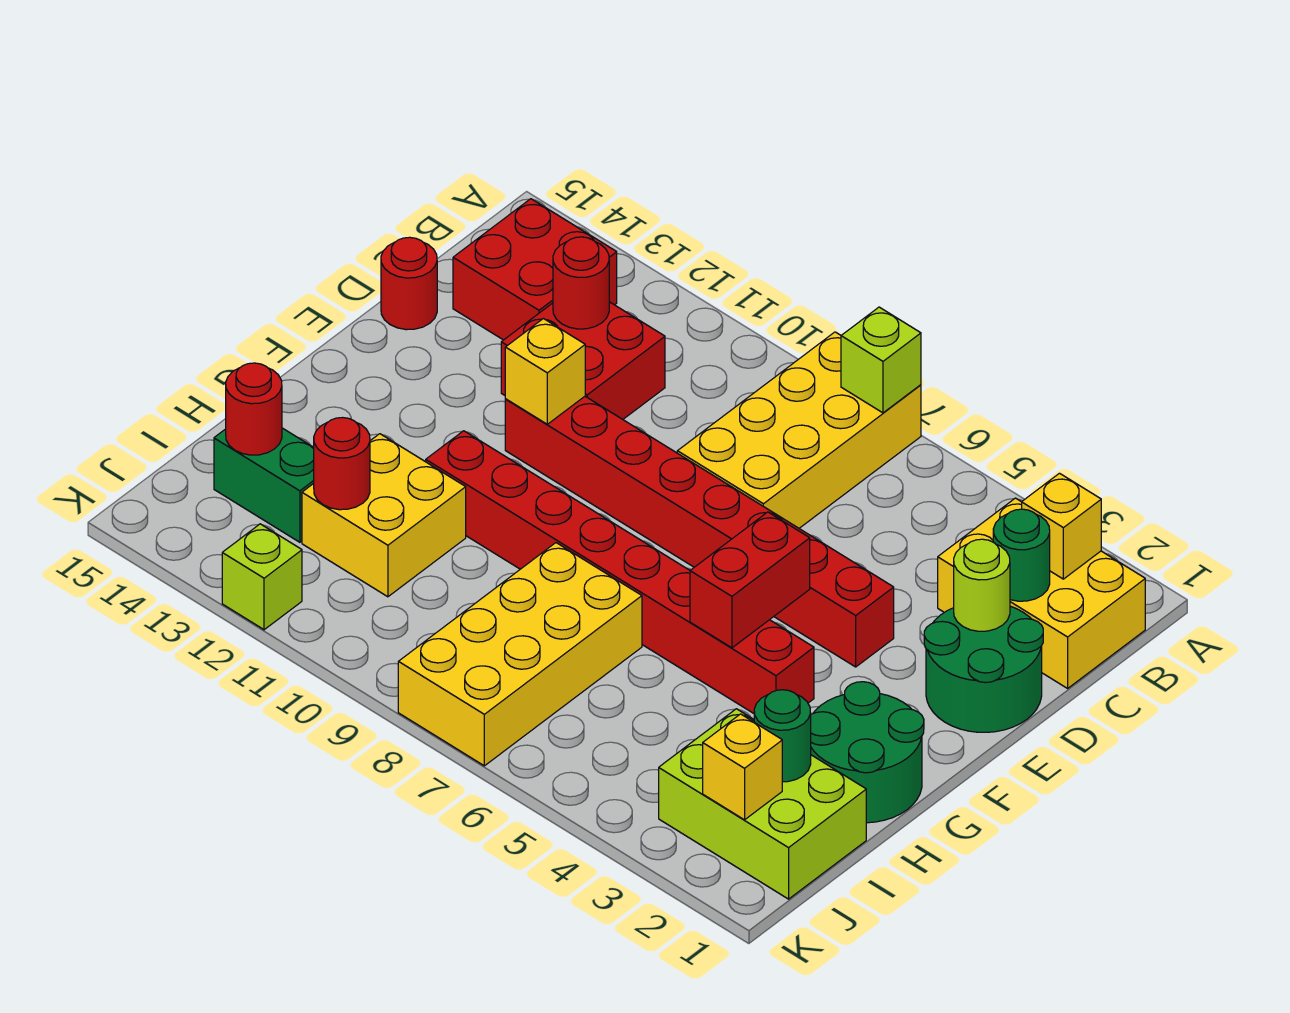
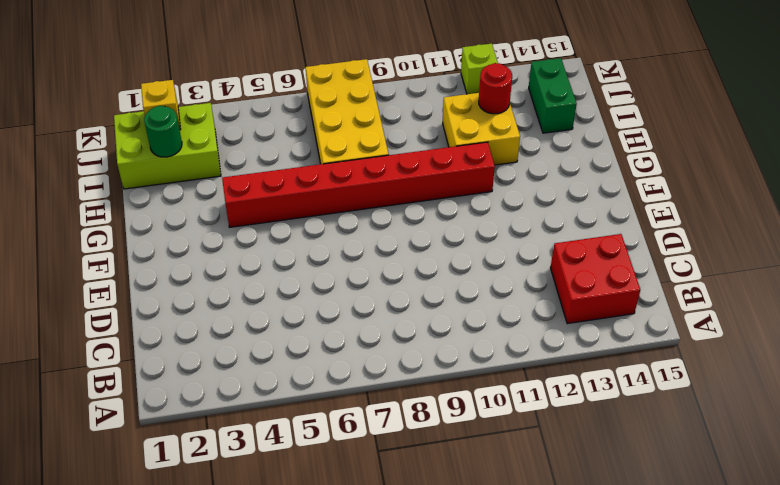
green 1x2 brick [529,58,577,133] -> green 1x2 brick turned to [214,428,314,542]
none -> yellow 2x4 brick [677,332,921,528]
none -> yellow 2x3 brick [938,498,1145,688]
none -> red 2x2 brick [501,302,665,419]

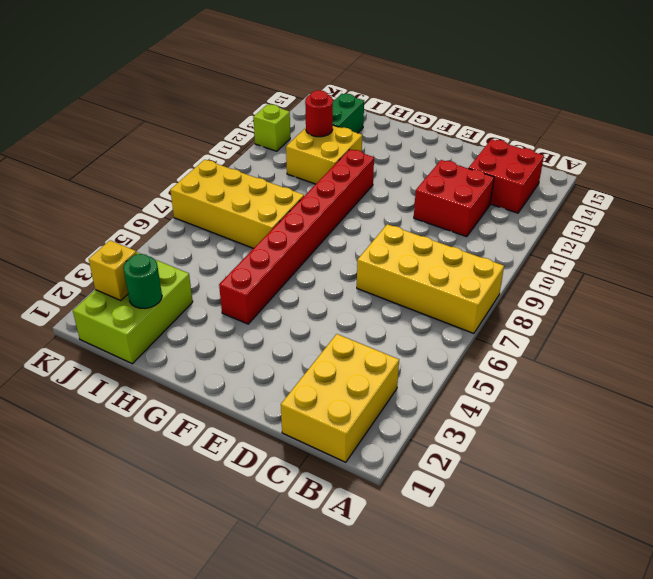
none -> green 2x2 round brick [924,606,1043,732]
none -> red 1x1 round brick [381,237,437,330]
none -> red 1x8 brick [505,397,894,667]

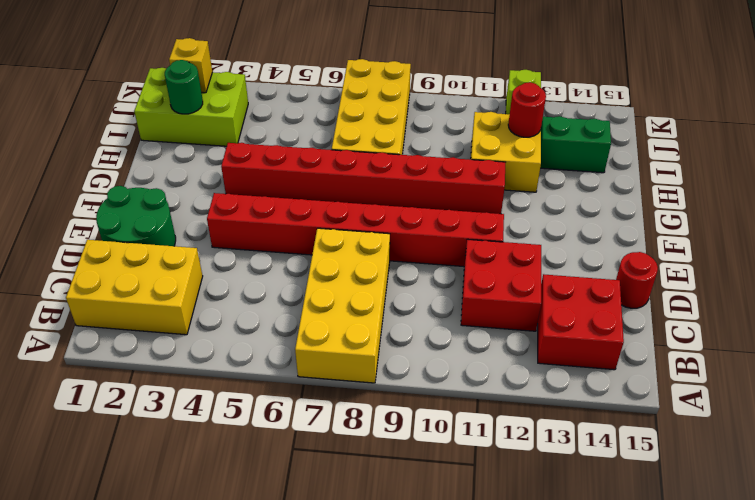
none -> green 2x2 round brick [811,682,924,823]
none -> lime 1x1 brick [841,307,921,413]
none -> yellow 1x1 brick [1022,473,1101,579]

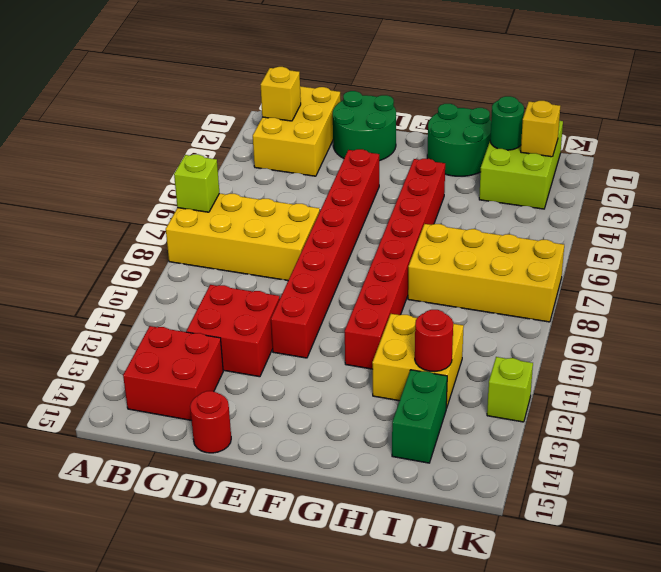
none -> green 1x1 round brick [993,509,1050,601]
none -> red 1x1 round brick [553,237,609,329]
none -> lime 1x1 round brick [954,539,1010,631]

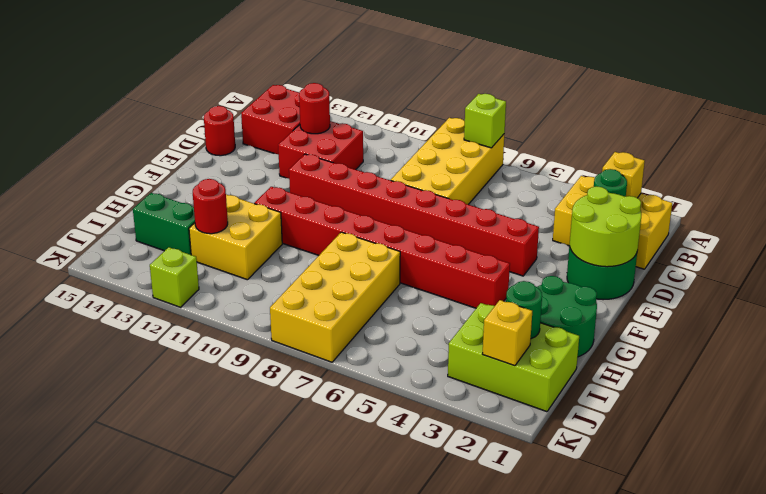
lime 2x2 round brick [570,186,641,267] -> lime 1x1 round brick [954,539,1010,631]
none -> yellow 1x1 brick [505,319,585,424]
none -> red 1x2 brick [690,512,810,648]
none -> red 1x1 round brick [226,363,282,455]

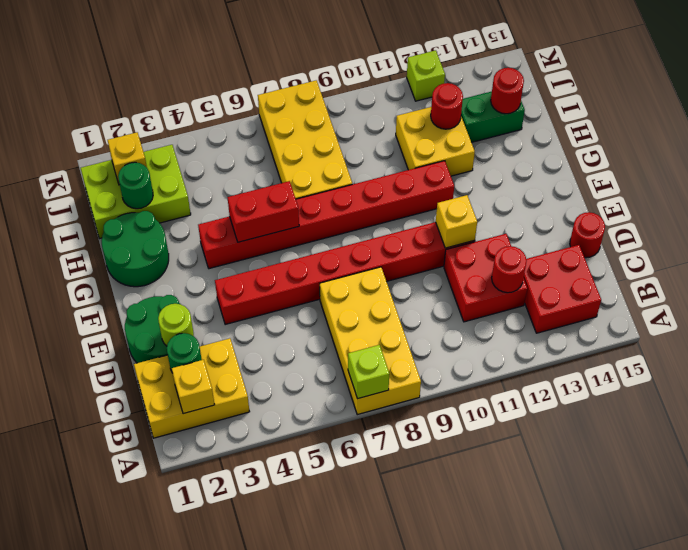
red 1x2 brick [227,181,299,242] -> red 1x2 brick turned to [690,512,810,648]

